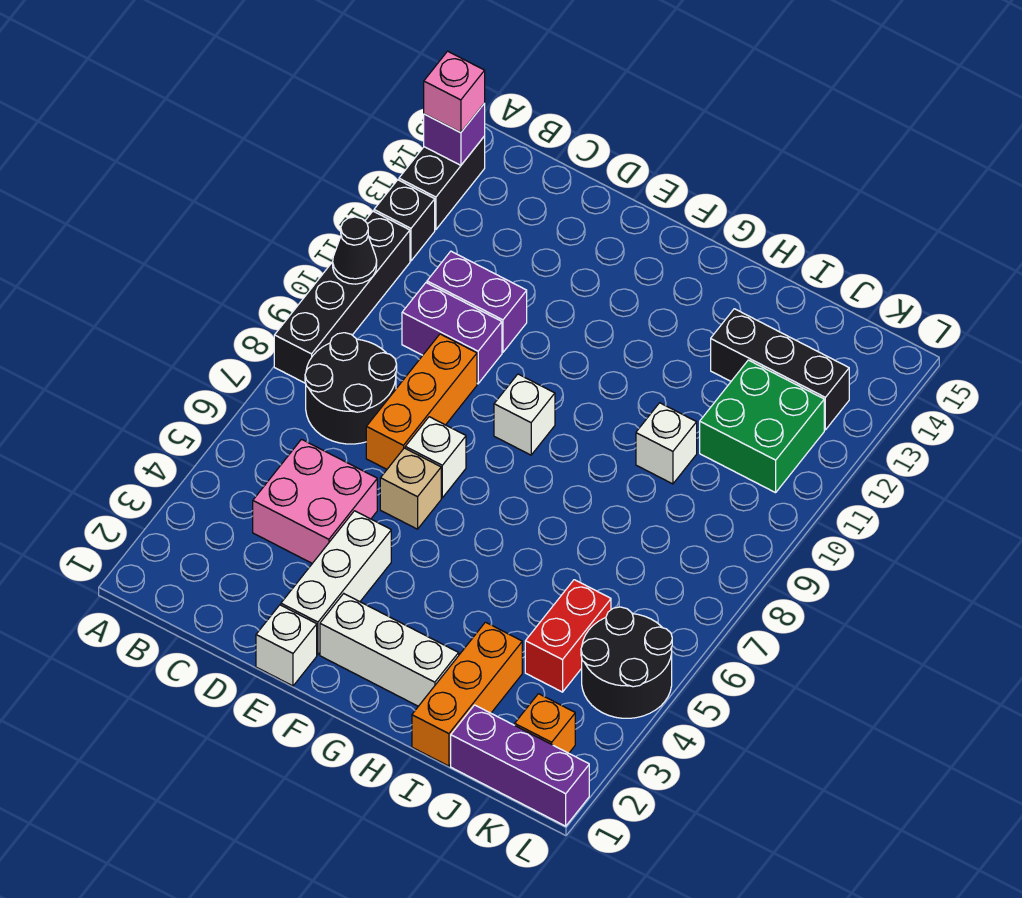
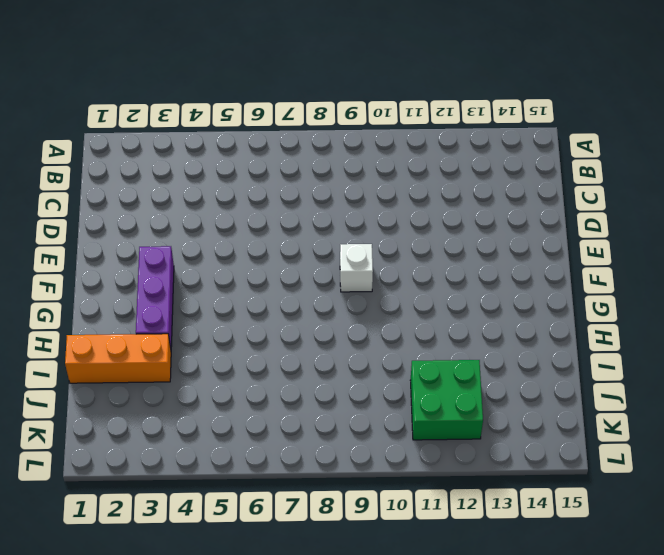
purple 1x3 brick [136,246,174,348] -> purple 1x3 brick moved to [451,705,589,826]
none -> black 1x4 brick [274,211,410,383]
none -> black 1x1 brick [374,180,435,261]
none -> black 1x2 brick [399,136,485,230]

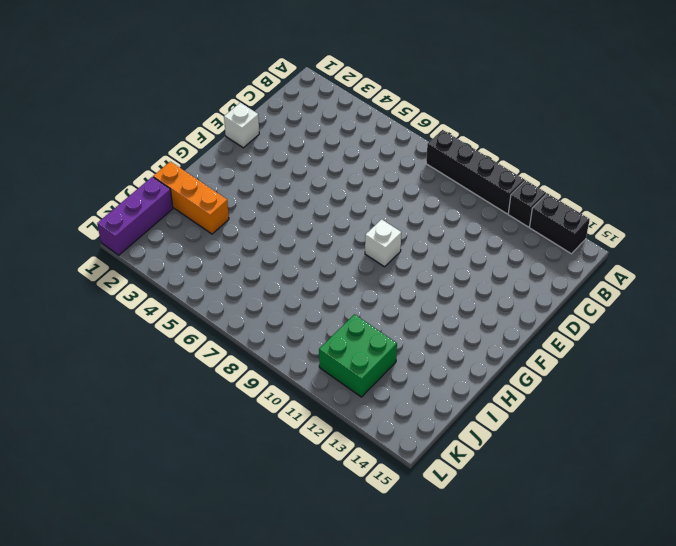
none -> black 2x2 round brick [305,333,397,444]
none -> pink 2x2 brick [253,439,377,563]
none -> purple 1x2 brick [402,283,502,384]

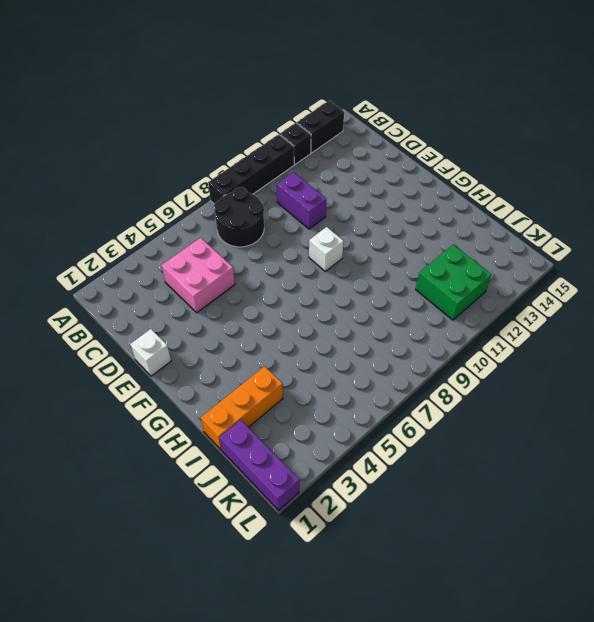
none -> purple 1x2 brick [427,251,527,352]
none -> orange 1x3 brick [366,334,477,469]
none -> white 1x3 brick [281,511,391,655]

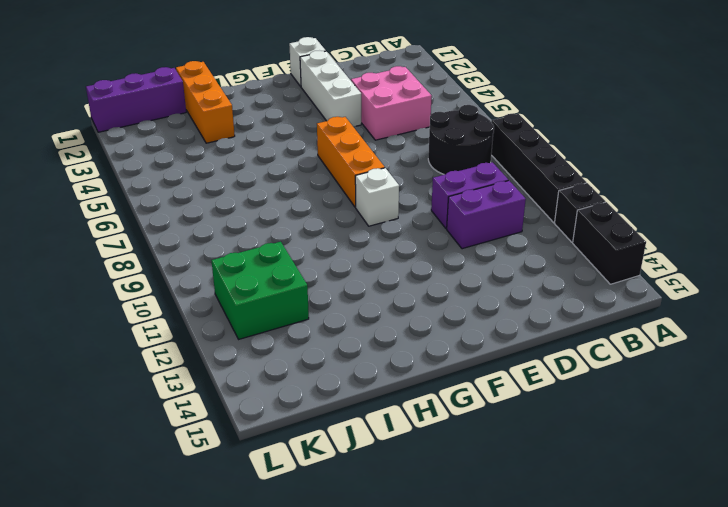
orange 1x3 brick [317,117,385,207] -> orange 1x3 brick moved to [366,334,477,469]
none -> tan 1x1 brick [380,448,441,529]
none -> white 1x1 brick [405,417,466,498]
none -> white 1x3 brick [320,594,459,706]

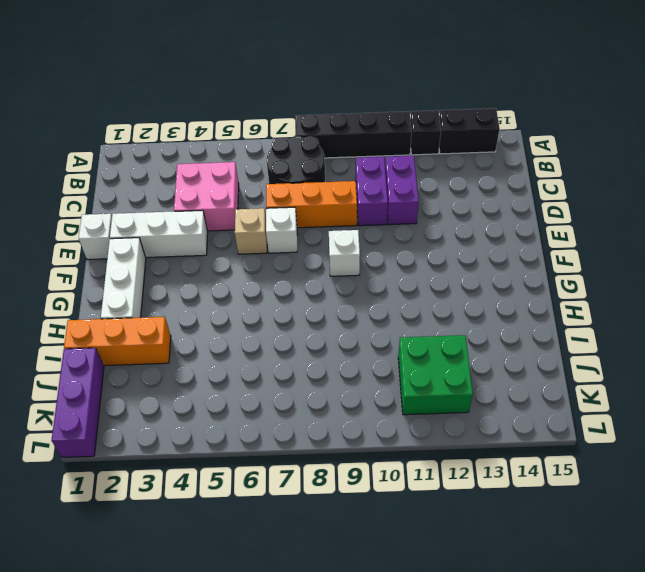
none -> white 1x1 brick [636,403,697,484]
none -> black 1x3 brick [711,309,849,430]
none -> red 1x2 brick [525,580,611,692]

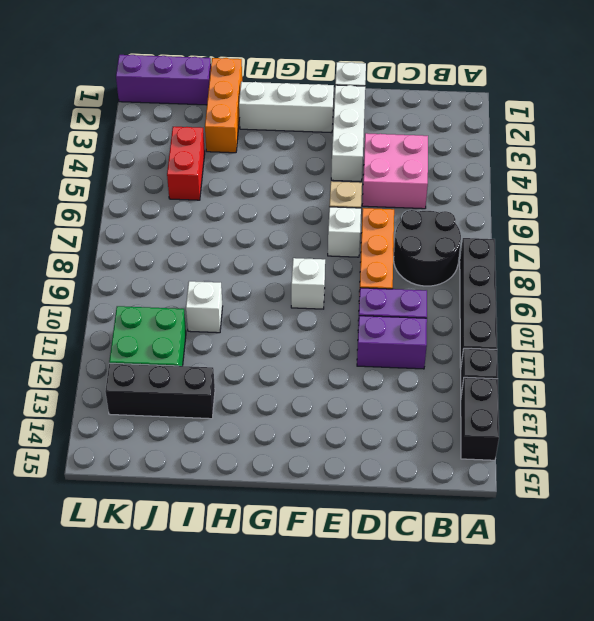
none -> orange 1x1 brick [515,694,575,753]
none -> black 2x2 round brick [581,607,672,718]
none -> black 1x1 cone [333,217,377,284]

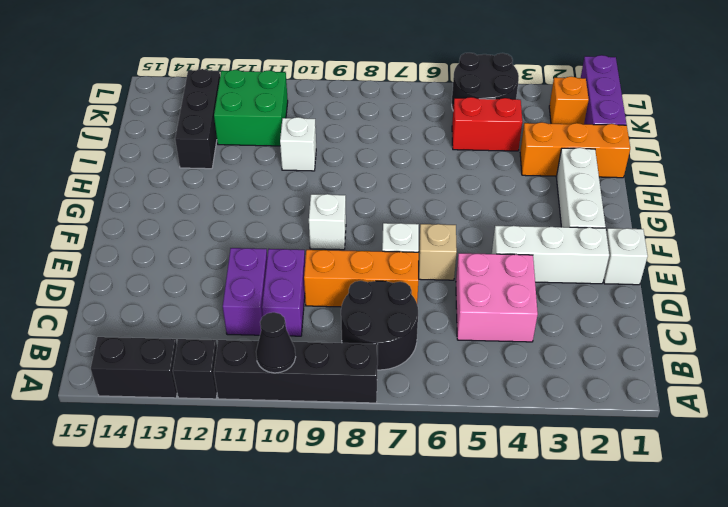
none -> purple 1x1 brick [424,103,485,165]
none -> pink 1x1 brick [424,51,485,133]

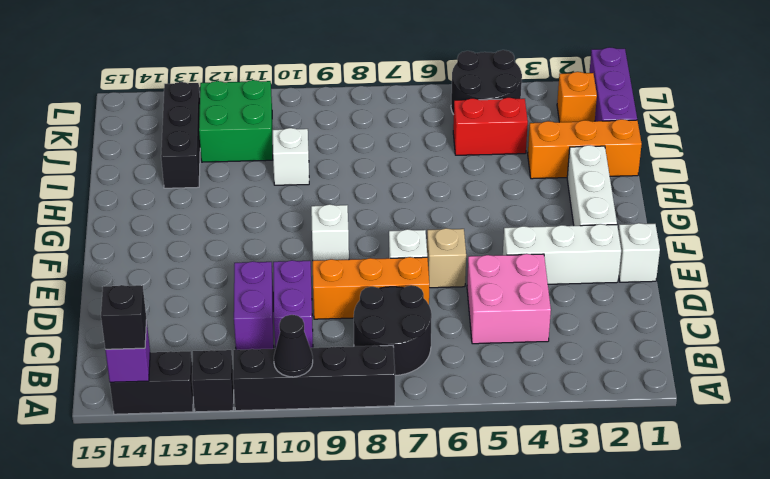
black 1x1 brick [101,285,147,349] -> pink 1x1 brick [424,51,485,133]

